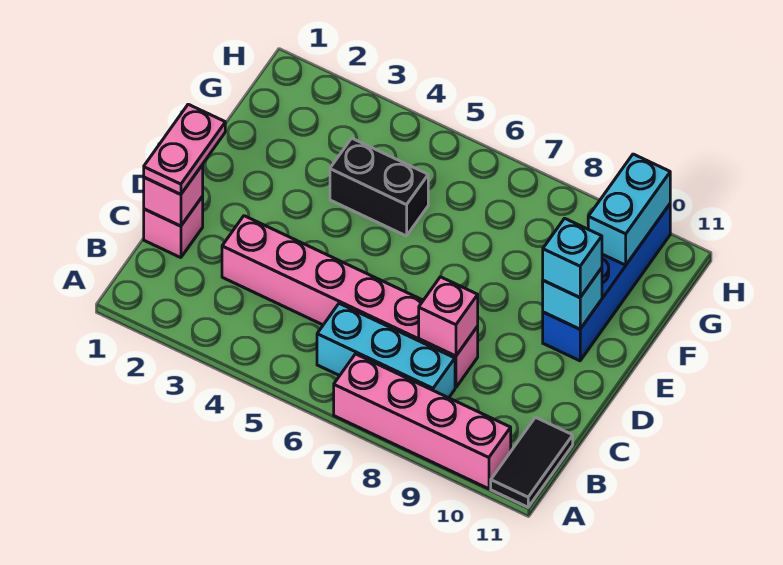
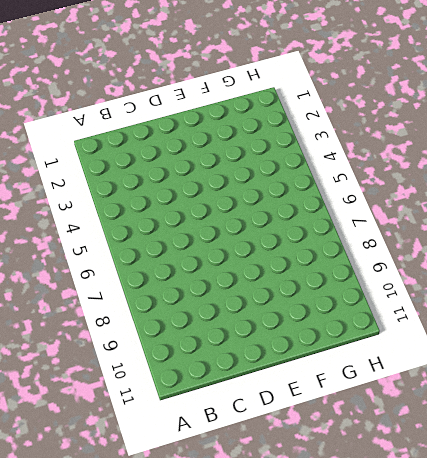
none -> pink 1x4 brick [334,354,511,489]
none -> black 1x2 tile [491,417,573,507]
none -> cyan 1x3 brick [317,304,455,398]

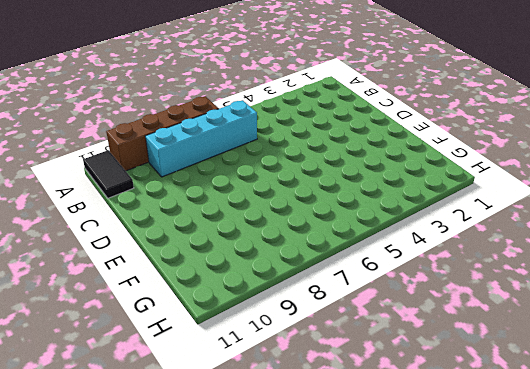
brown 1x4 brick [106,96,219,171] -> pink 1x4 brick [334,354,511,489]
cyan 1x4 brick [145,100,257,177] -> cyan 1x3 brick [317,304,455,398]
none -> pink 1x1 brick [144,196,203,258]
none -> pink 1x6 brick [222,216,478,388]
none -> blue 1x4 brick [543,204,670,361]

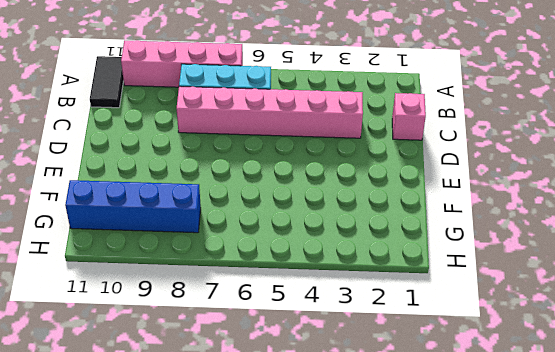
blue 1x4 brick [65,180,201,233] -> blue 1x4 brick turned to [543,204,670,361]
none -> black 1x2 brick [330,138,428,236]
none -> pink 1x1 brick [144,165,203,226]
none -> pink 1x1 brick [419,277,478,356]

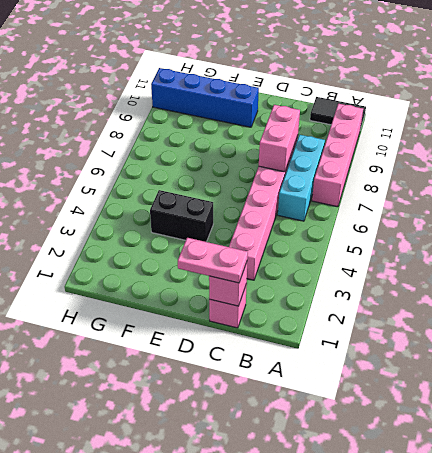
pink 1x2 brick [259,105,300,172] -> pink 1x1 brick [419,277,478,356]
black 1x2 brick [150,190,213,242] -> black 1x2 brick turned to [330,138,428,236]
none -> cyan 1x1 brick [542,268,602,329]
none -> cyan 1x2 brick [588,154,670,265]
none -> cyan 1x1 brick [543,218,602,298]

